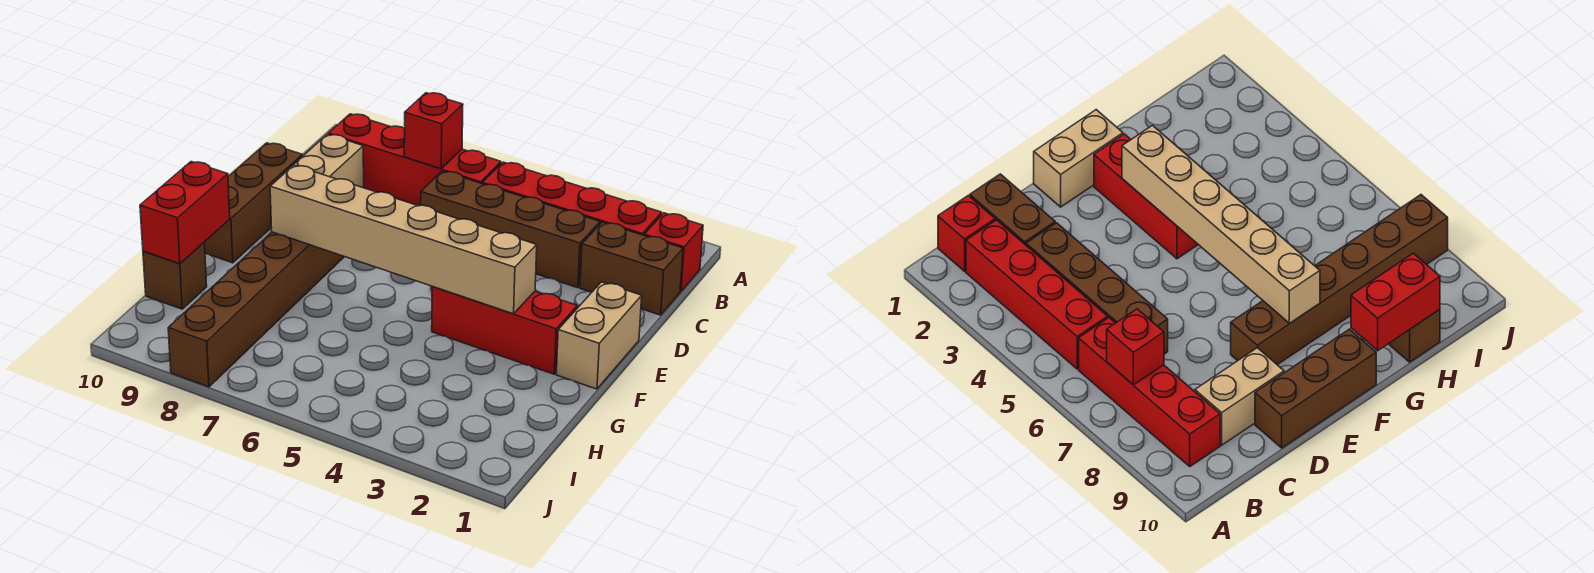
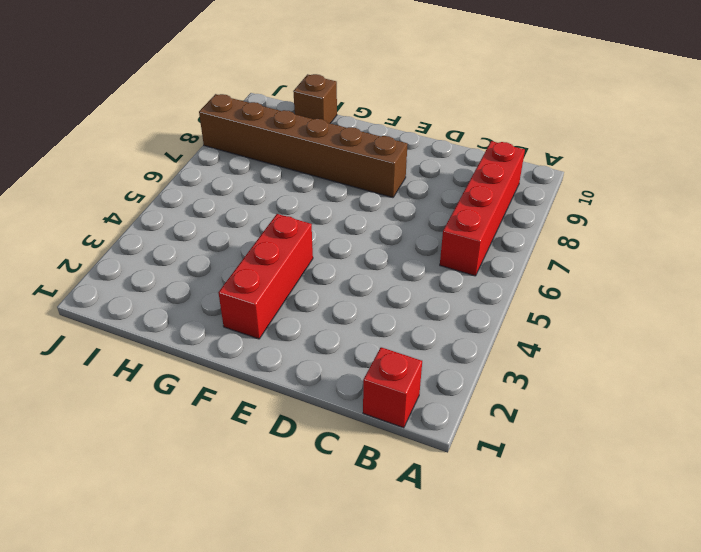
none -> red 1x4 brick [482,162,662,235]
none -> brown 1x2 brick [580,222,683,315]
none -> brown 1x4 brick [421,171,600,288]

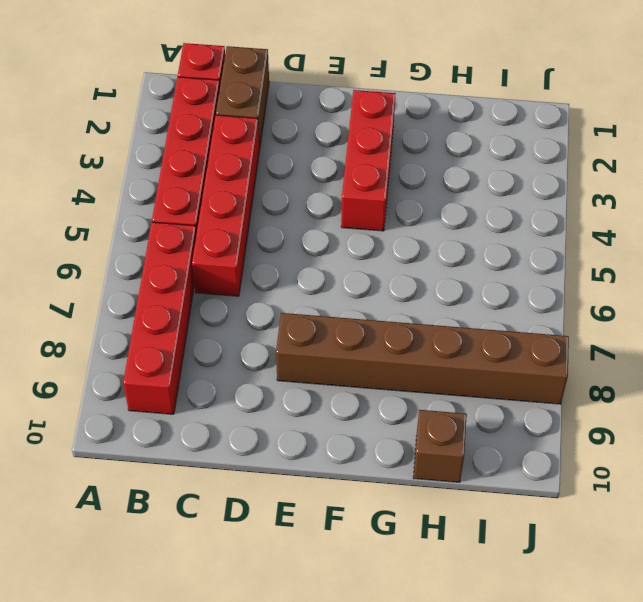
red 1x4 brick [192,115,260,296] -> brown 1x4 brick [421,171,600,288]
none -> tan 1x2 brick [286,134,364,188]
none -> brown 1x3 brick [204,143,302,263]
none -> tan 1x2 brick [556,282,642,389]

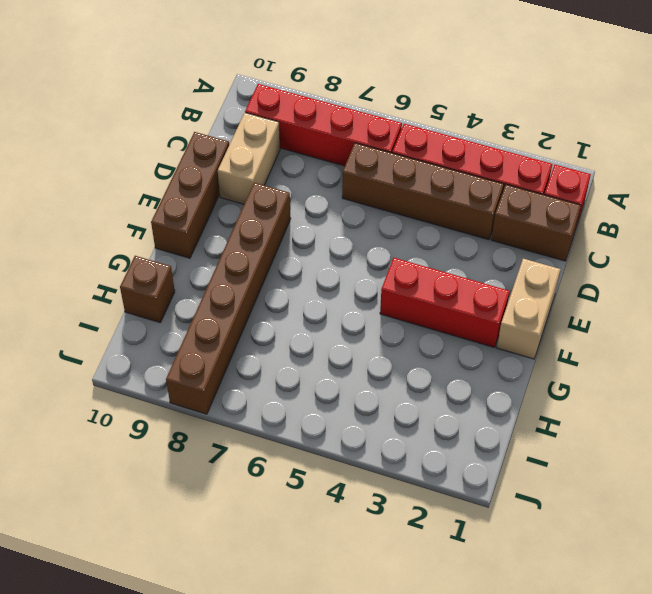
none -> red 1x1 brick [404,93,463,169]
none -> tan 1x6 brick [270,165,537,314]
none -> red 1x2 brick [140,162,230,264]

